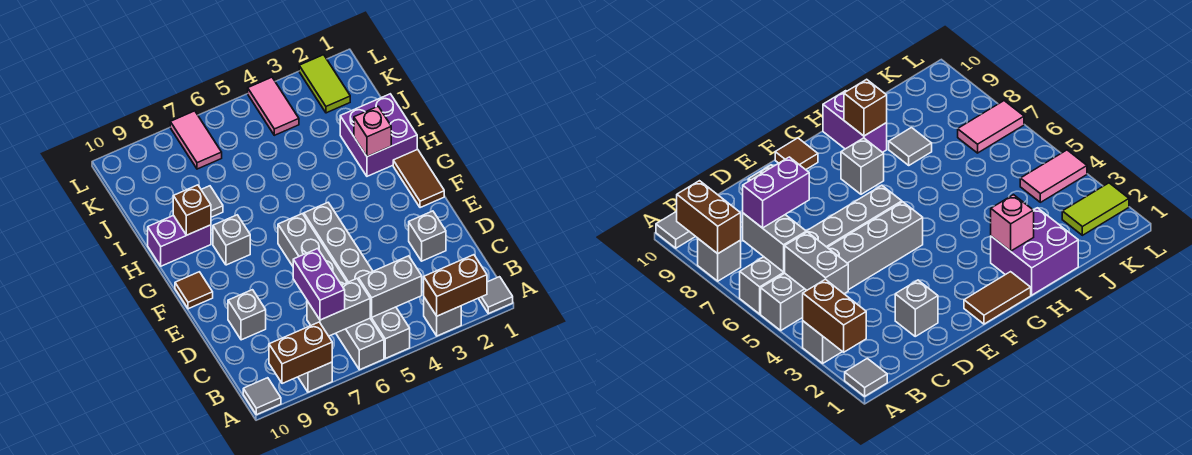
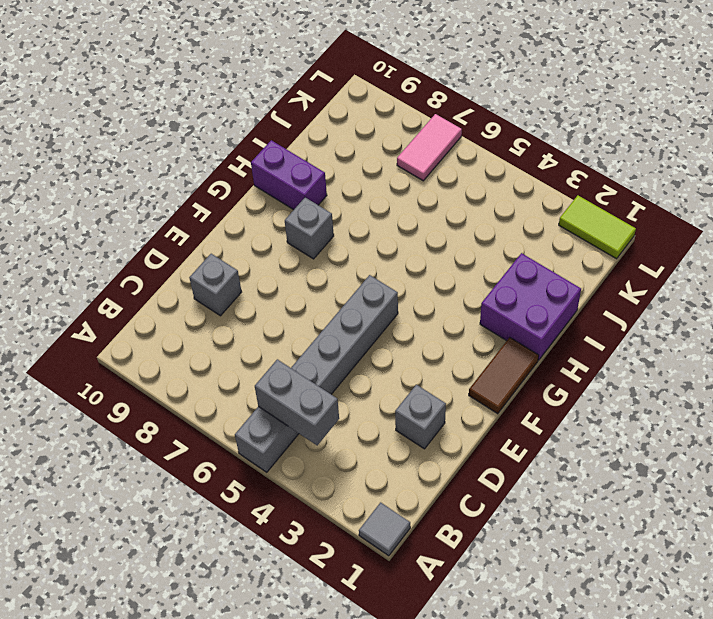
lime 1x2 tile [559,196,636,259] -> lime 1x2 tile turned to [299,55,350,113]
none -> grey 1x1 brick [424,298,461,336]
none -> grey 1x6 brick [278,214,384,370]
none -> grey 1x1 brick [298,362,332,392]

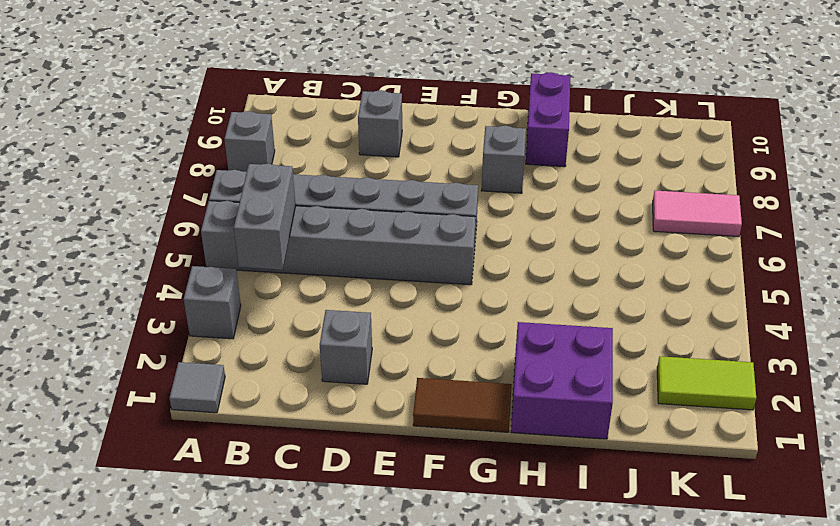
none -> grey 1x1 tile [243,378,281,415]
none -> brown 1x1 tile [175,272,213,309]
none -> grey 1x1 tile [201,186,223,217]

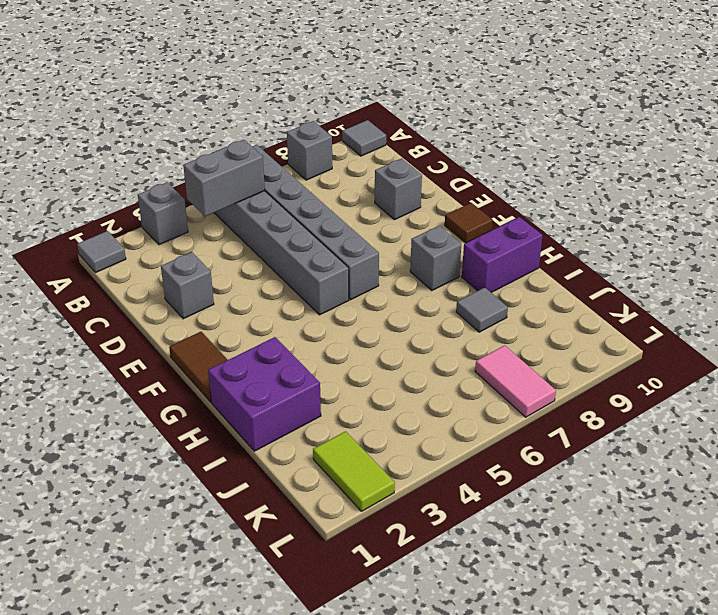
none -> pink 1x2 tile [248,77,299,135]
none -> brown 1x2 brick [424,255,487,316]
none -> brown 1x2 brick [269,322,332,384]

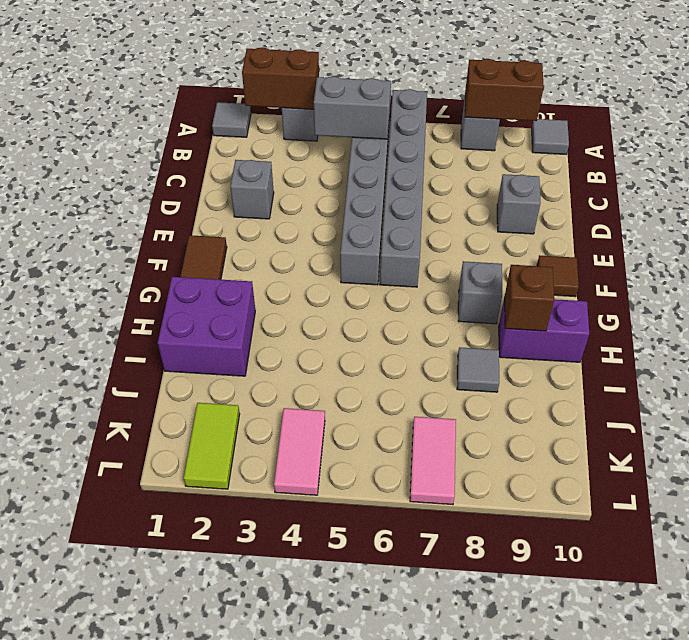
none -> grey 1x2 brick [307,279,370,336]
none -> pink 1x1 brick [354,107,391,157]
none -> purple 1x2 brick [293,249,345,320]

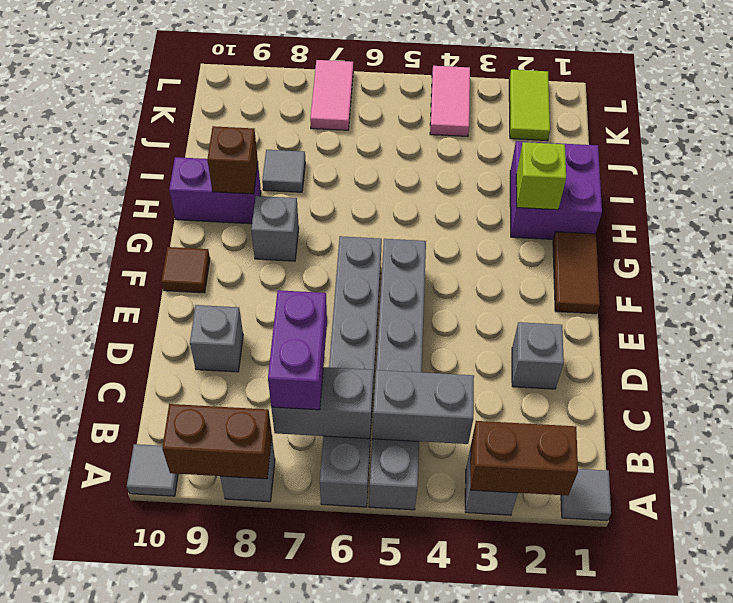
lime 1x1 brick [516,142,566,210] -> pink 1x1 brick [354,107,391,157]

